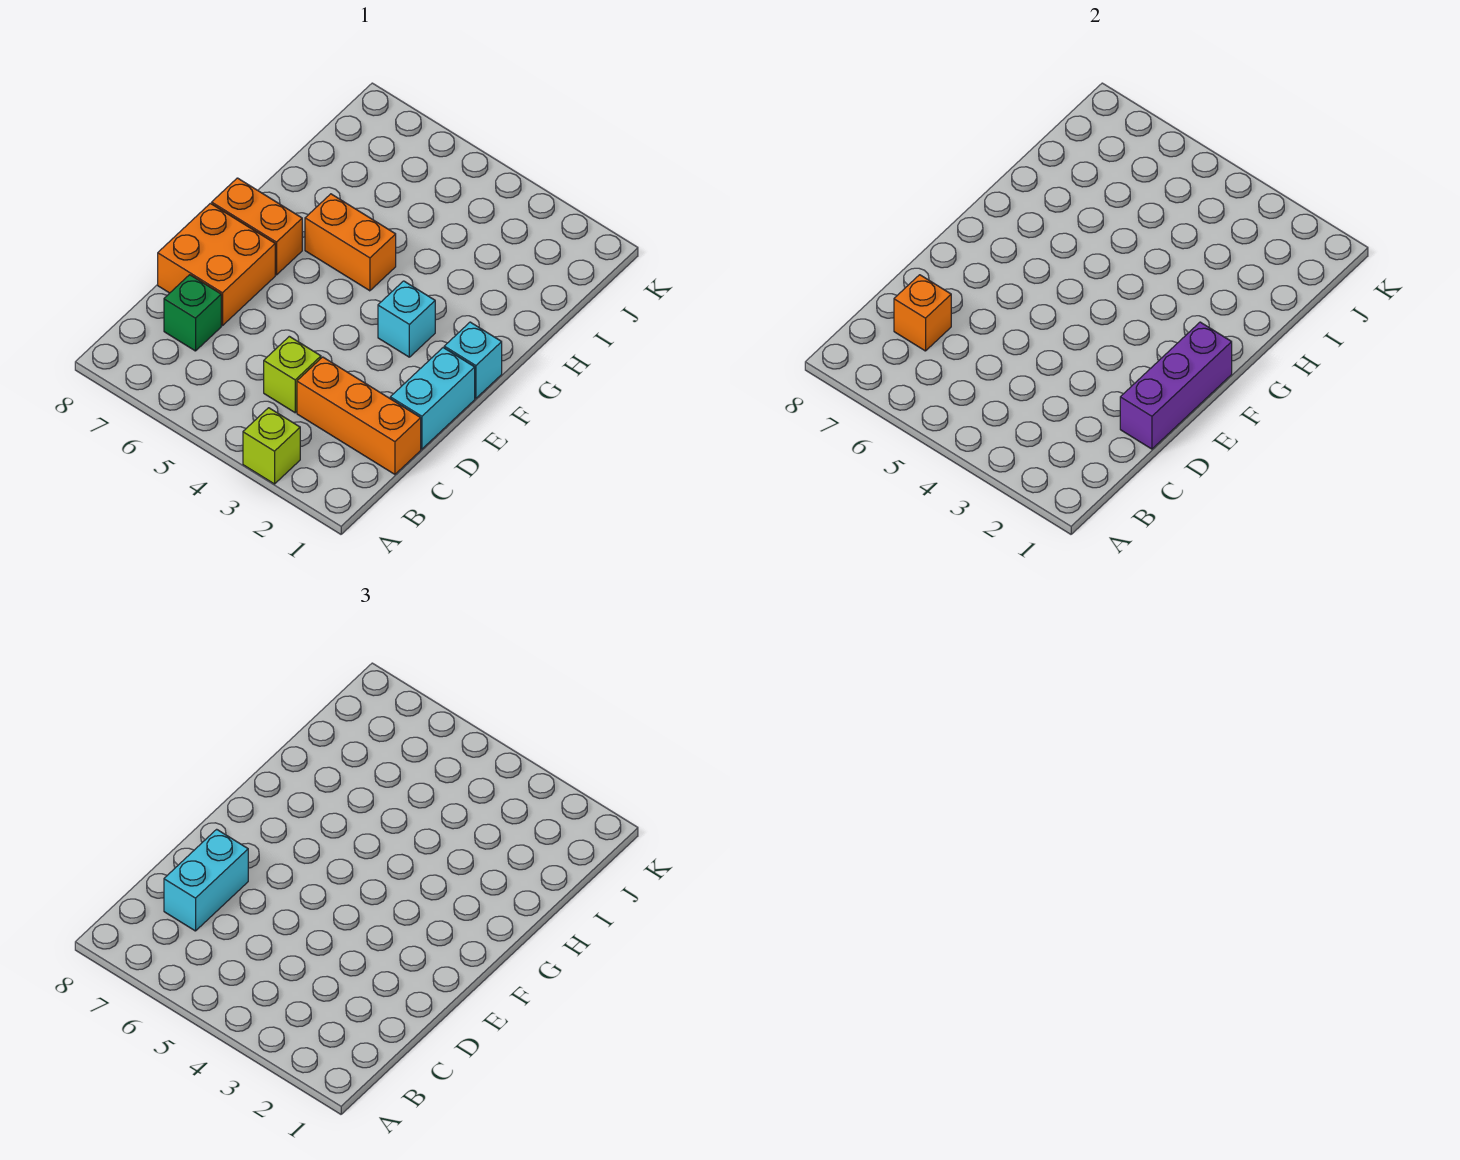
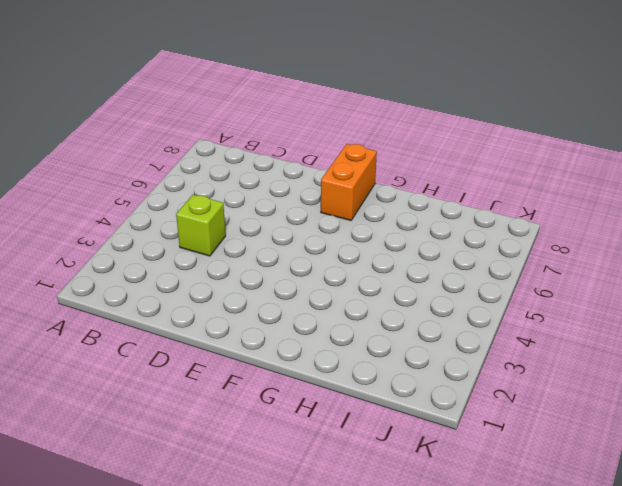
none -> lime 1x1 brick [243,408,300,484]
none -> orange 1x3 brick [297,357,421,474]
none -> green 1x1 brick [164,275,221,351]

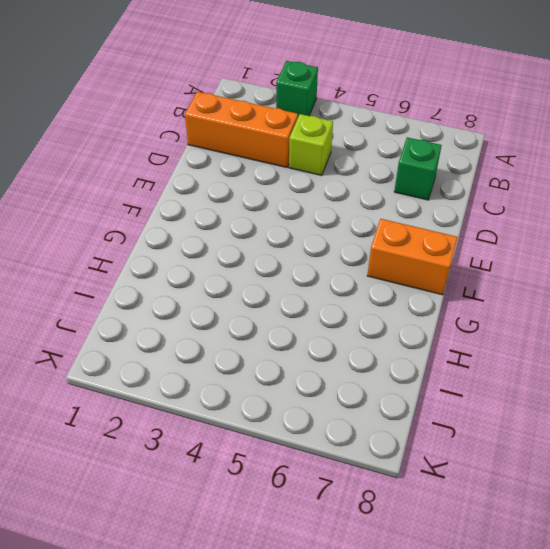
green 1x1 brick [276,61,318,117] -> lime 1x1 brick [243,408,300,484]
none -> cyan 1x2 brick [390,348,475,449]
none -> orange 2x2 brick [158,203,275,326]
none -> cyan 1x1 brick [444,322,502,398]

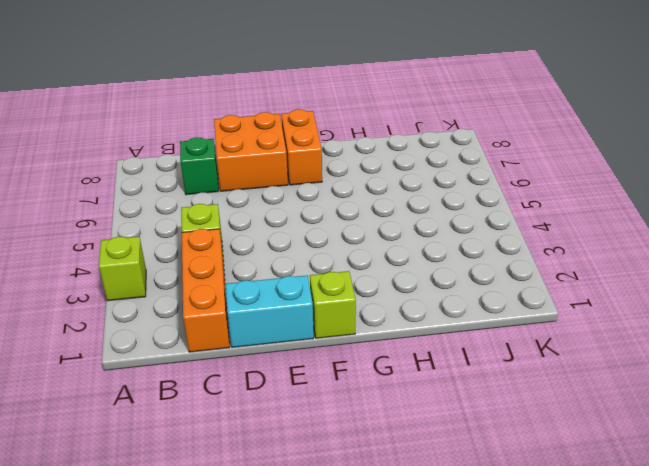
lime 1x1 brick [310,271,356,338] -> cyan 1x1 brick [444,322,502,398]
none -> cyan 1x1 brick [378,281,435,357]
none -> orange 1x2 brick [305,194,396,291]
none -> orange 1x1 brick [894,275,951,351]

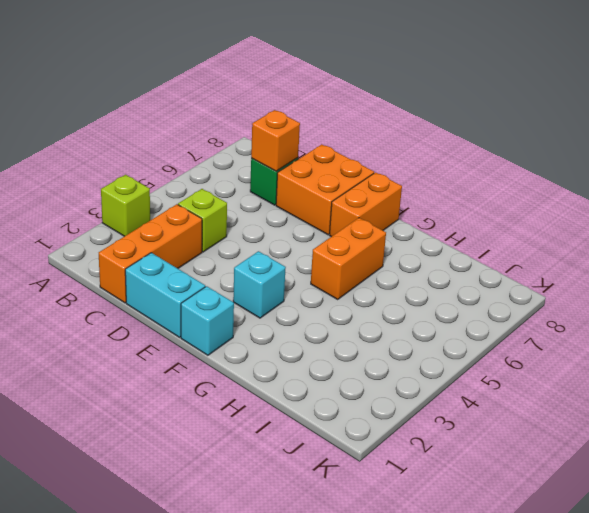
none -> purple 1x3 brick [1120,322,1232,449]
none -> cyan 1x2 brick [164,829,248,931]

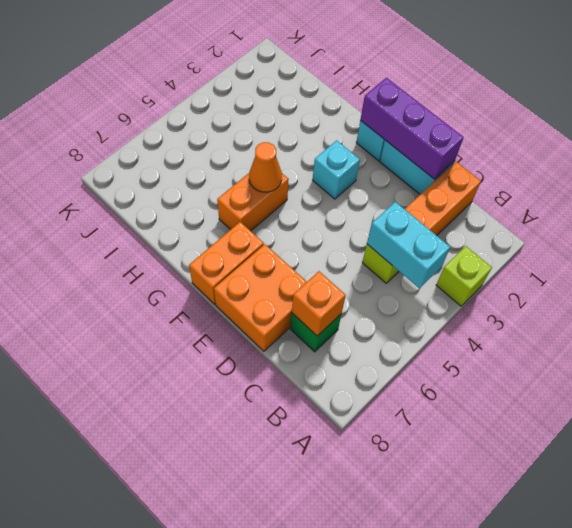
cyan 1x2 brick [367,202,450,288] -> cyan 1x2 brick moved to [164,829,248,931]
orange 1x1 cone [249,142,282,192] -> none

